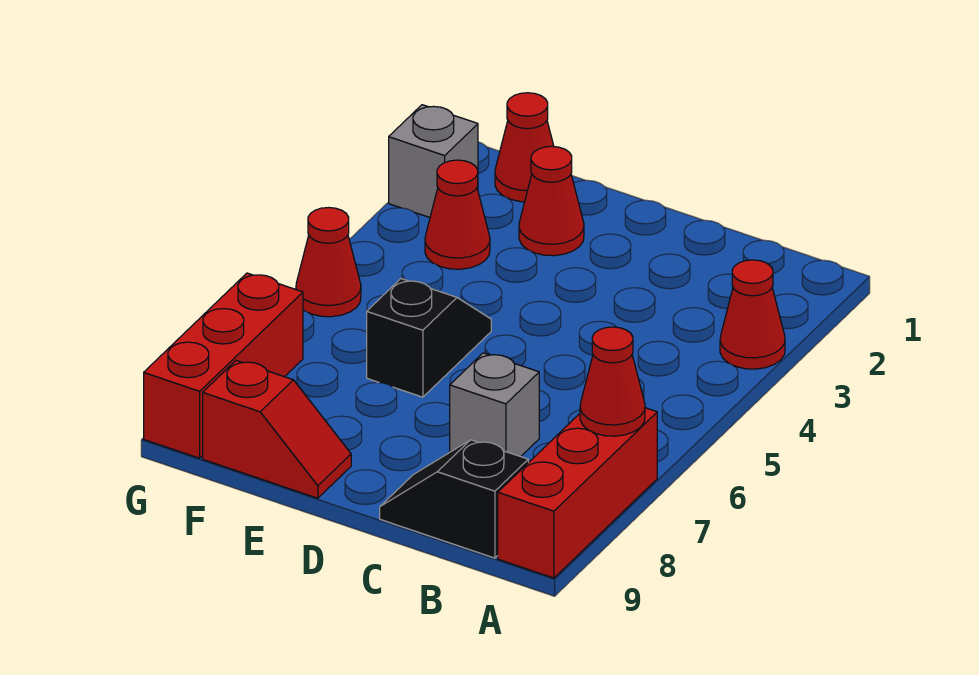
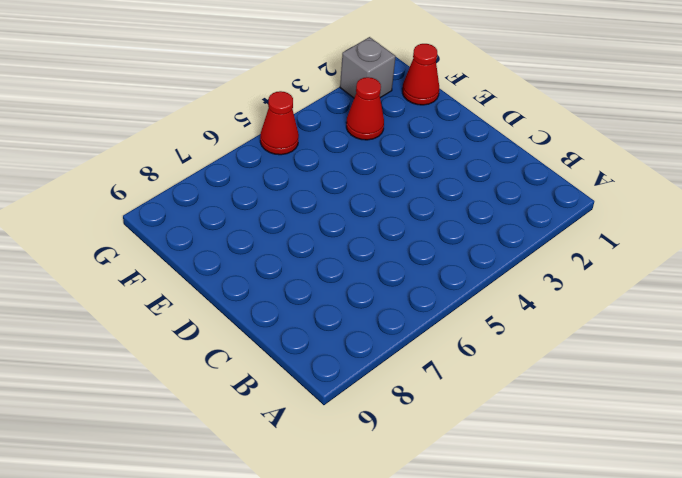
none -> red 1x1 cone [720,260,785,369]
none -> red 1x3 brick [498,408,657,578]
none -> black 1x2 slope [380,440,528,558]

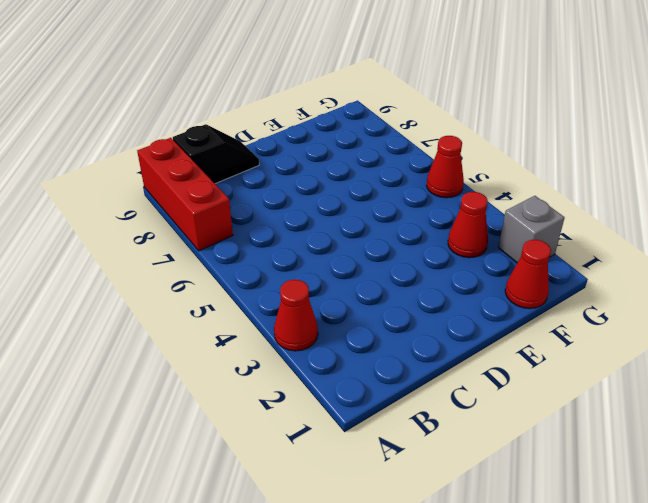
none -> grey 1x1 brick [450,353,539,457]
none -> red 1x1 cone [519,146,584,256]
none -> black 1x2 slope [367,279,491,397]

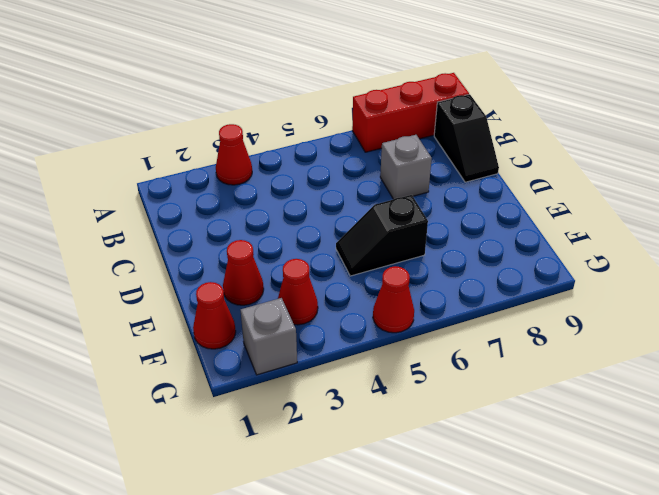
none -> red 1x2 slope [203,361,351,498]
none -> red 1x3 brick [144,273,303,458]
none -> red 1x1 cone [580,327,645,436]

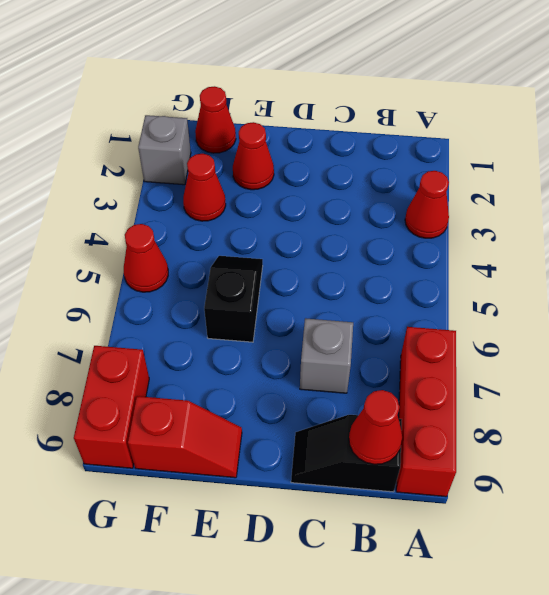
red 1x1 cone [349,390,402,464] -> red 1x1 cone moved to [580,327,645,436]
red 1x2 brick [74,346,149,468] -> red 1x3 brick [144,273,303,458]

